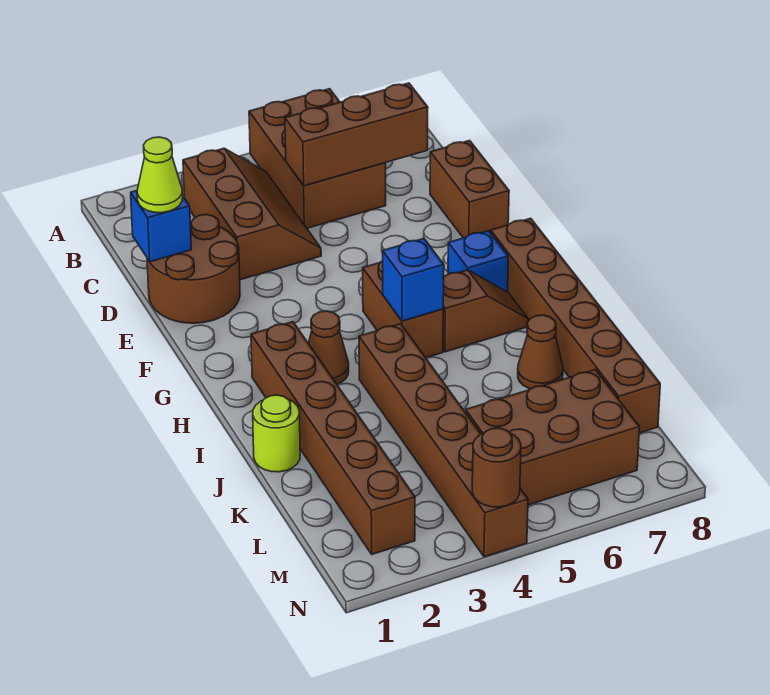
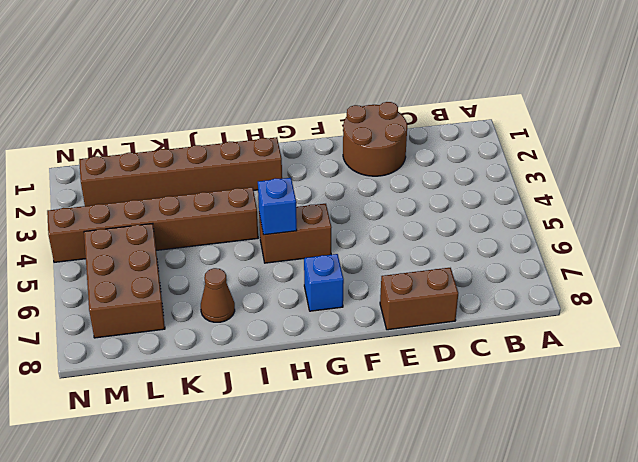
none -> brown 2x3 brick [249,89,386,228]
none -> brown 2x3 slope [183,148,321,280]
none -> brown 1x6 brick [491,218,660,433]

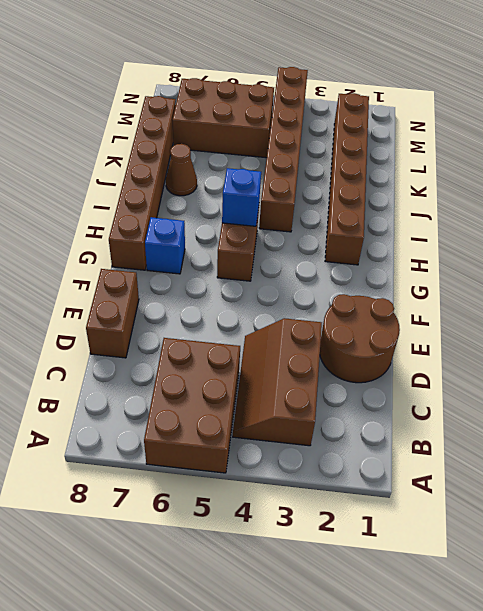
none -> brown 1x1 cone [308,311,349,384]
none -> brown 1x2 slope [443,270,528,352]
none -> lime 1x1 round brick [253,395,300,472]

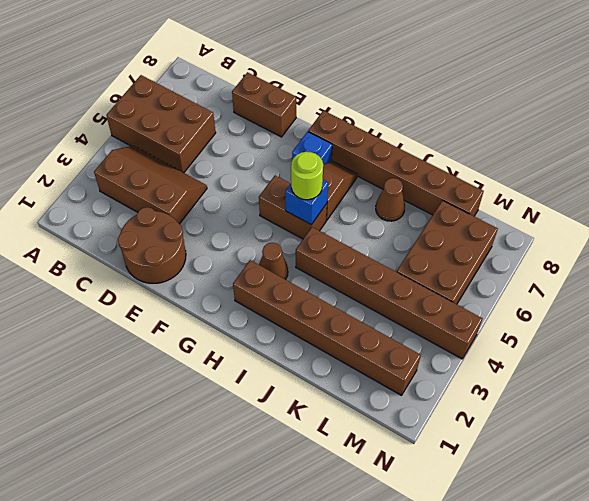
lime 1x1 round brick [291,152,323,200] -> lime 1x1 round brick moved to [253,395,300,472]
none -> brown 1x3 brick [285,83,428,186]
none -> blue 1x1 brick [131,191,191,262]
none -> brown 1x1 round brick [472,428,521,507]

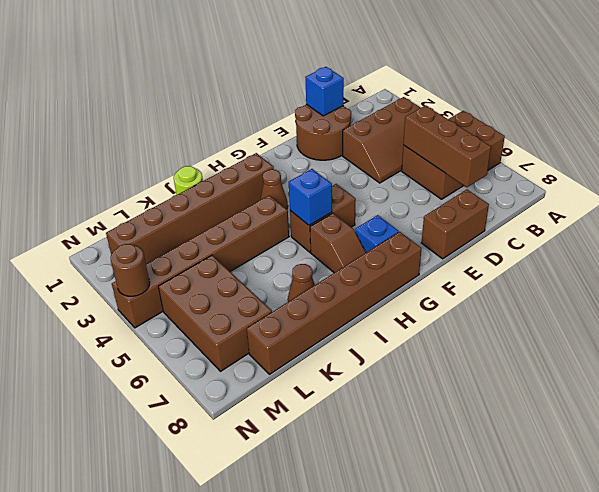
none -> lime 1x1 cone [137,137,183,213]

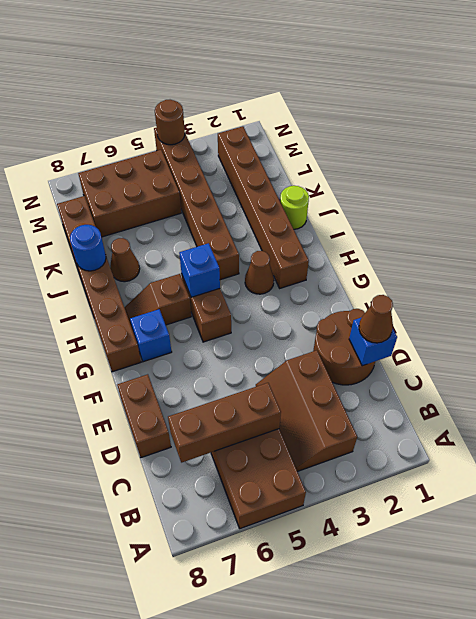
brown 1x1 cone [359,295,393,343] -> lime 1x1 cone [137,137,183,213]
blue 1x1 round brick [70,225,106,271] -> none

